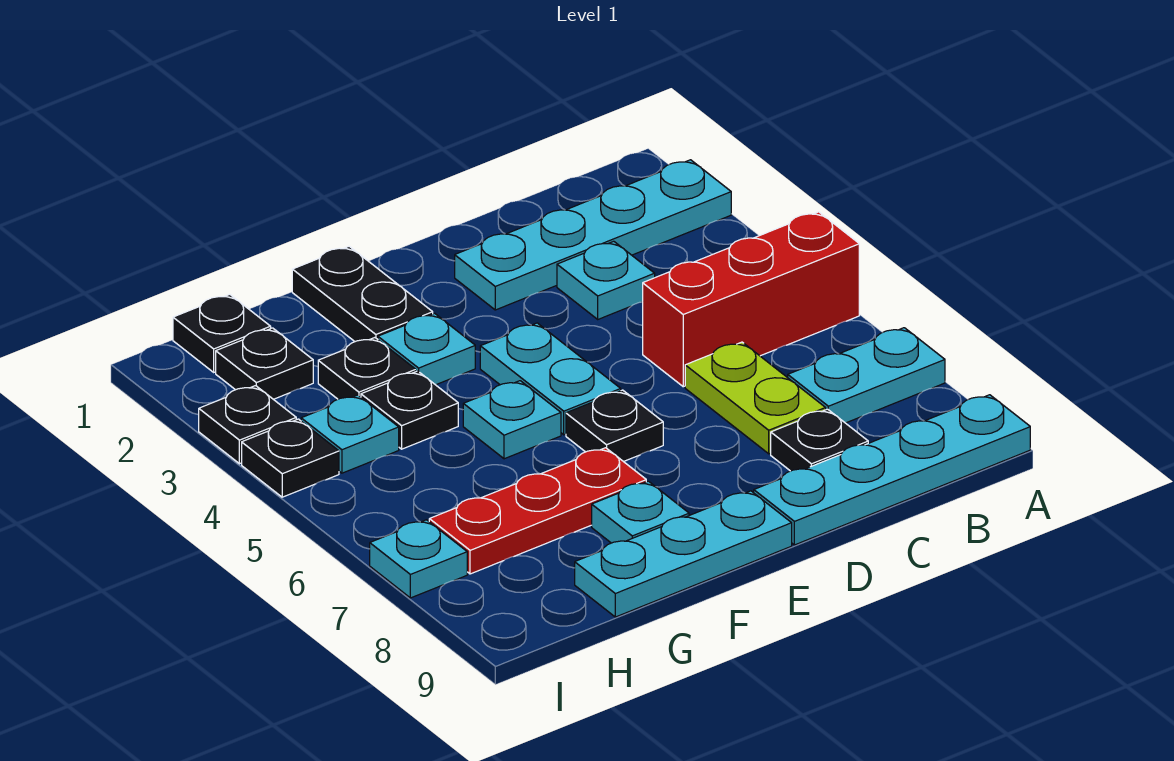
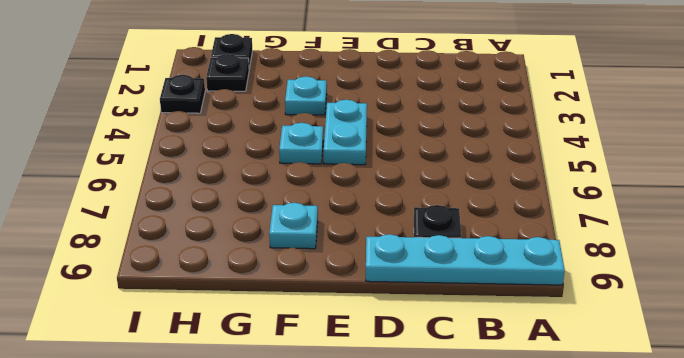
none -> cyan 1x4 plate [455,160,731,310]
none -> red 1x3 brick [643,212,859,387]
none -> cyan 1x2 plate [788,328,945,423]

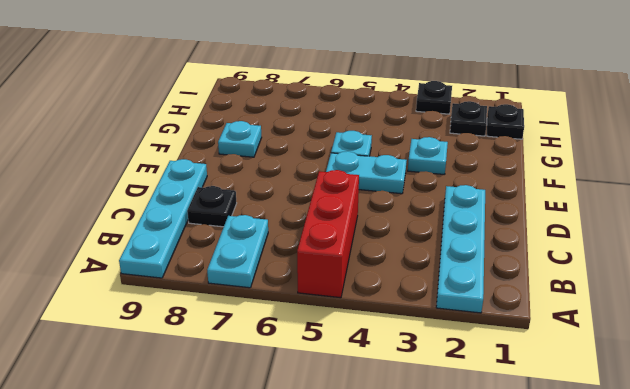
none -> cyan 1x1 plate [557,241,655,319]
none -> lime 1x2 plate [685,342,826,454]
none -> black 1x1 plate [566,390,663,462]

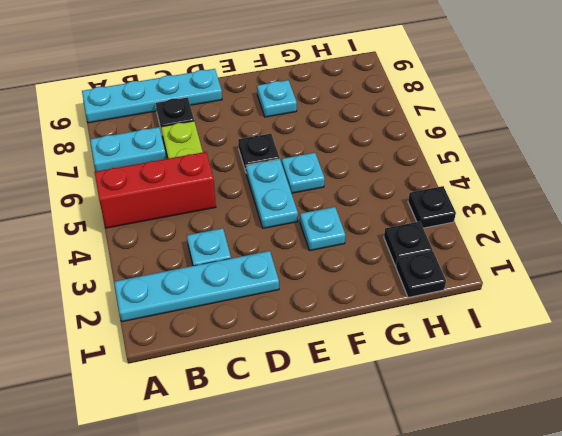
none -> cyan 1x3 plate [575,491,792,617]
none -> black 1x2 plate [292,246,433,342]
none -> red 1x3 plate [429,448,646,574]

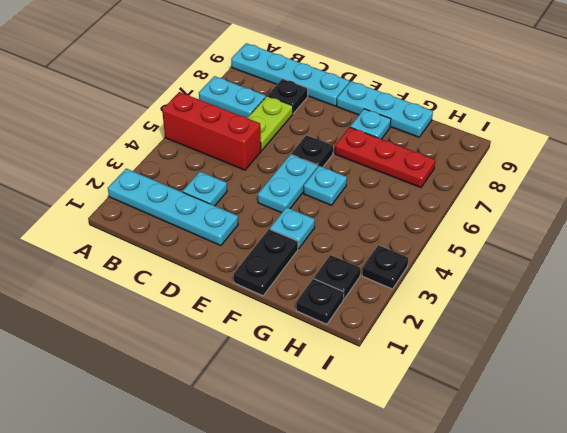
none -> black 1x1 plate [318,338,416,399]
none -> black 1x1 plate [361,371,458,449]
none -> cyan 1x1 plate [301,395,399,473]

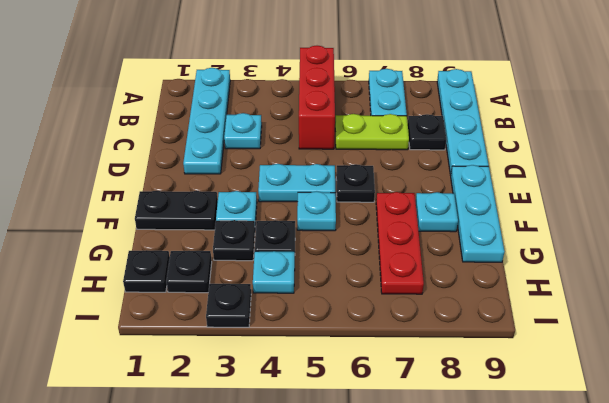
none -> black 1x1 plate [242,419,339,497]
none -> cyan 1x1 plate [370,520,467,598]

